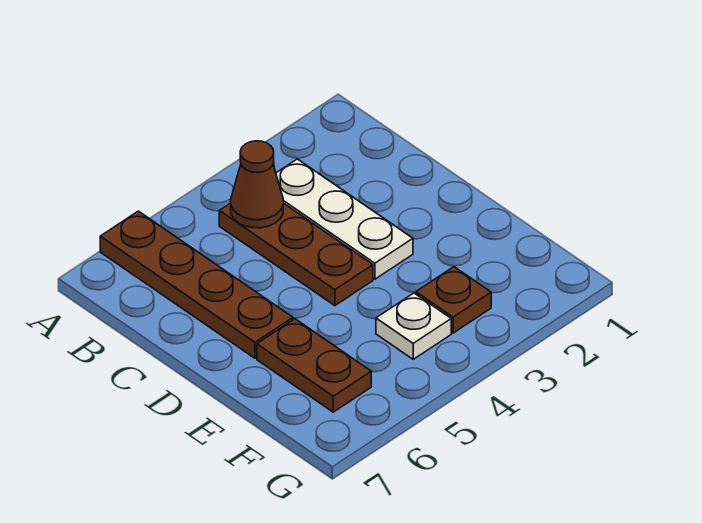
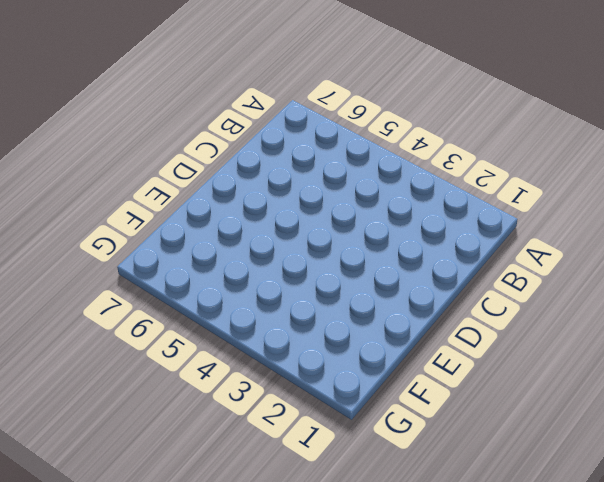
none -> brown 1x4 plate [100,211,293,358]
none -> white 1x3 plate [276,159,413,279]

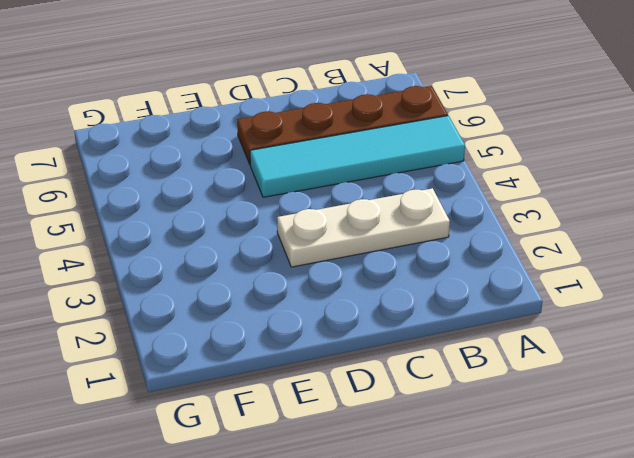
cyan 1x4 tile [250,116,465,197] -> none
none -> brown 1x3 plate [219,203,373,306]
none -> brown 1x2 plate [257,319,371,412]

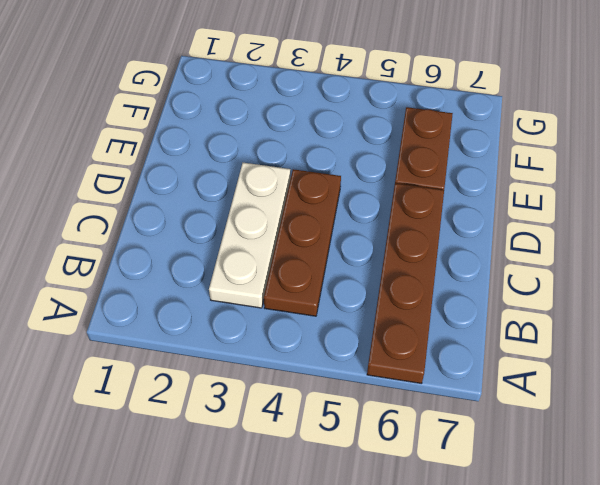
none -> brown 1x1 plate [416,267,491,333]
none -> white 1x1 plate [376,293,451,359]

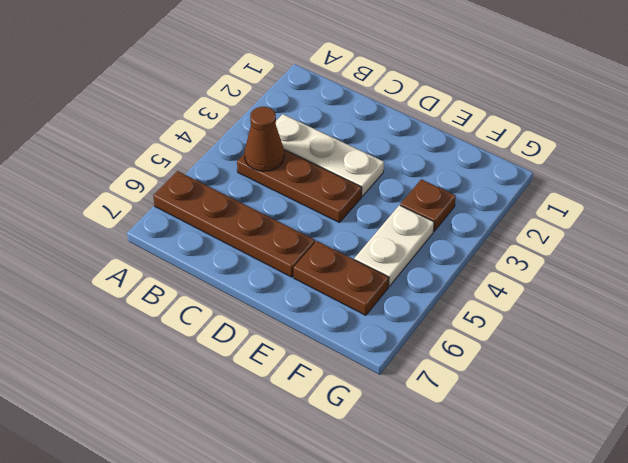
white 1x2 plate [354,205,434,286] -> white 1x1 plate [376,293,451,359]

